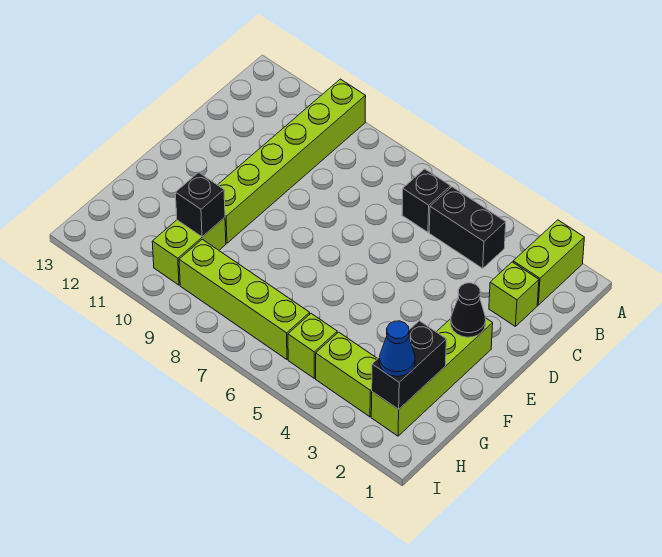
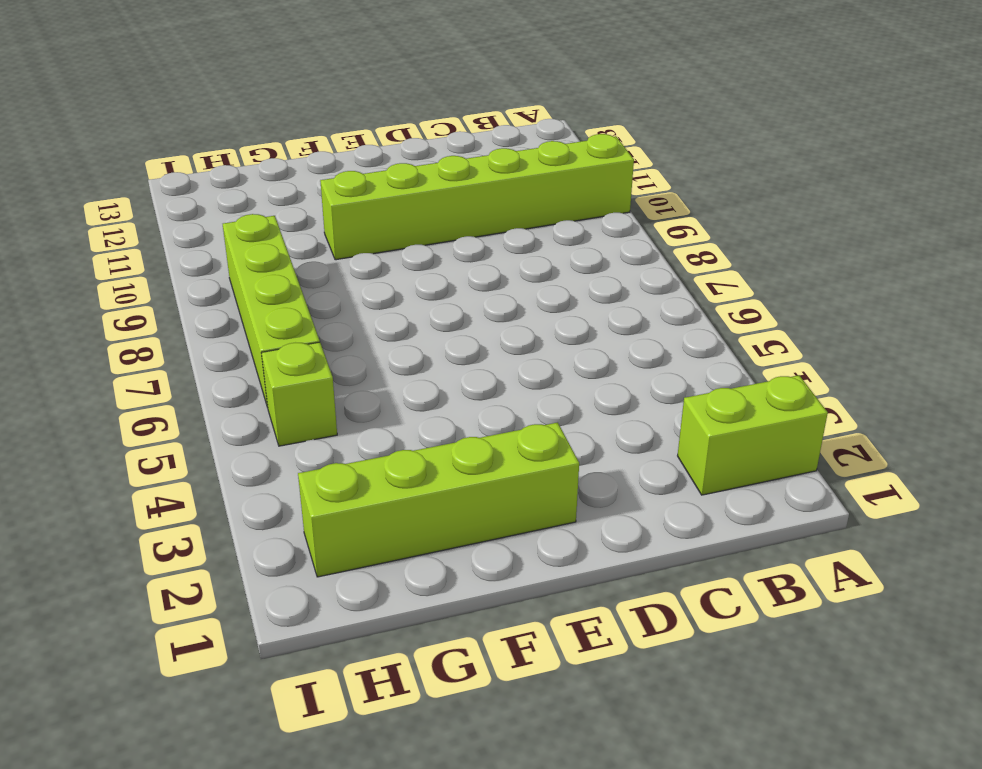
none -> black 1x2 brick [429,187,506,268]
none -> black 1x1 brick [402,169,451,232]
none -> lime 1x1 brick [489,262,539,326]

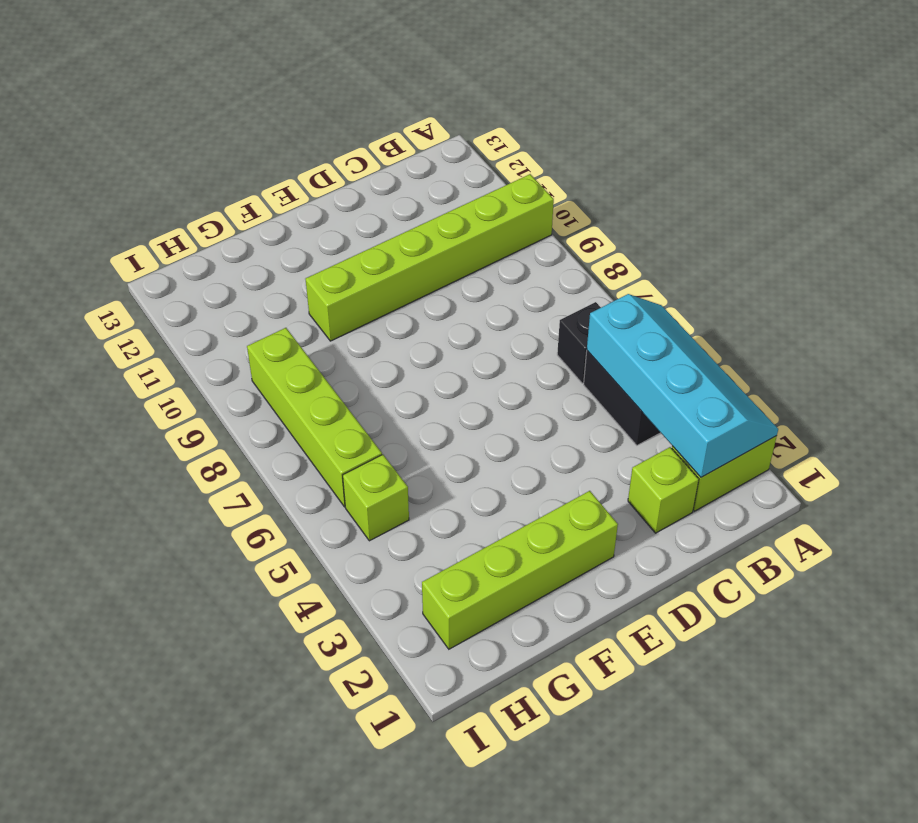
cyan 2x4 slope [587,294,778,477] -> none
none -> lime 1x2 brick [152,218,226,285]
none -> lime 1x2 brick [316,332,377,417]
none -> black 1x1 cone [451,283,486,337]

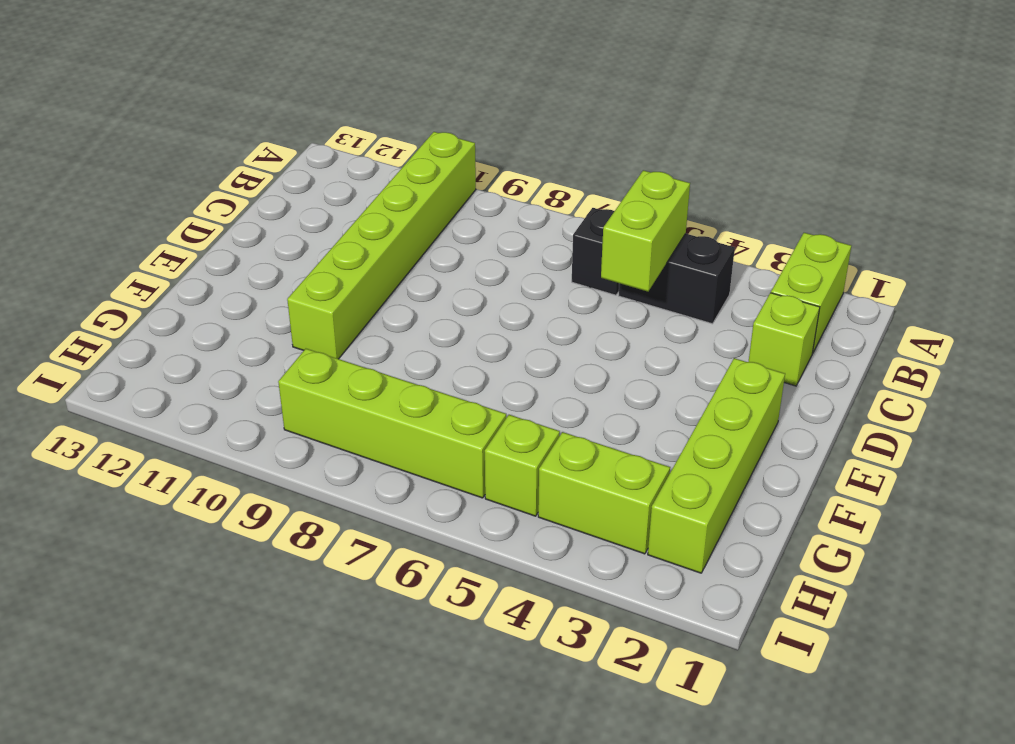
lime 1x2 brick [601,170,690,292] -> lime 1x2 brick moved to [152,218,226,285]
none -> black 1x1 cone [451,283,486,337]
none -> black 1x2 brick [372,321,446,409]
none -> black 1x1 brick [175,172,225,237]

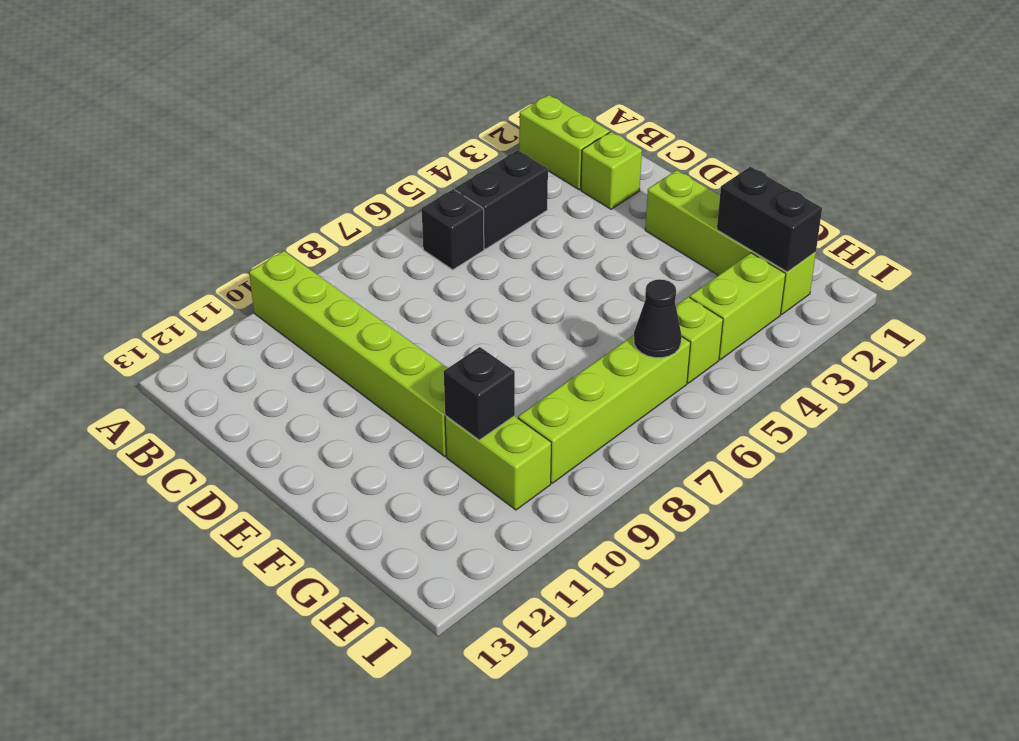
black 1x1 cone [634,279,681,358] -> black 1x1 cone moved to [451,283,486,337]
none -> blue 1x1 cone [379,321,415,376]

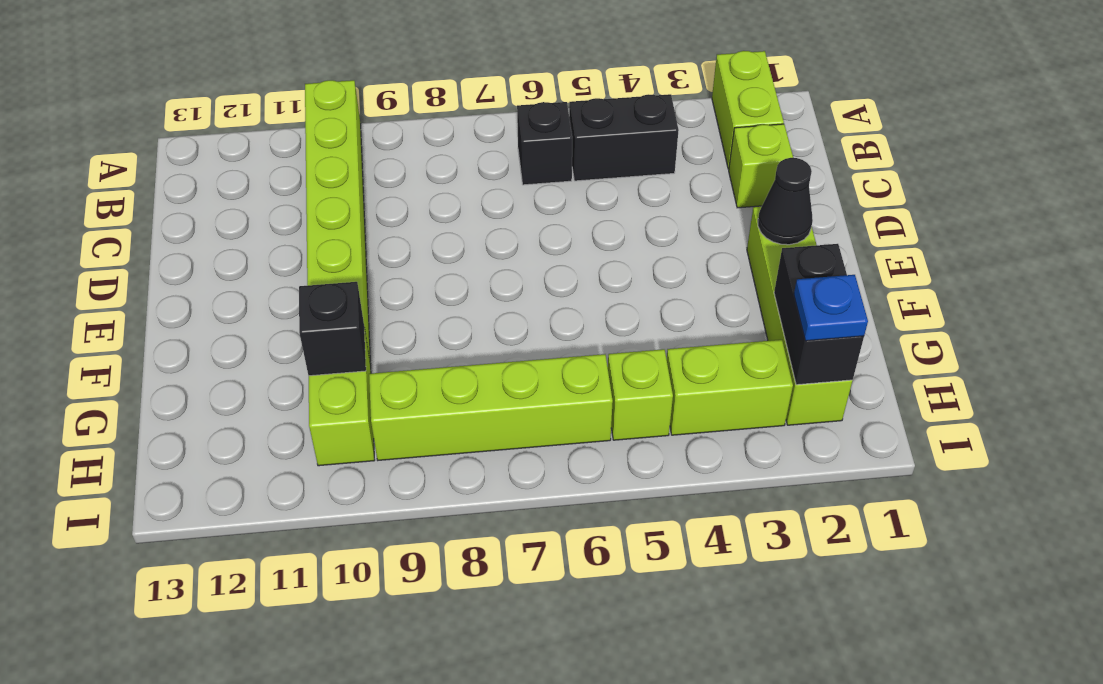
blue 1x1 plate [794,275,868,341] -> blue 1x1 cone [379,321,415,376]

